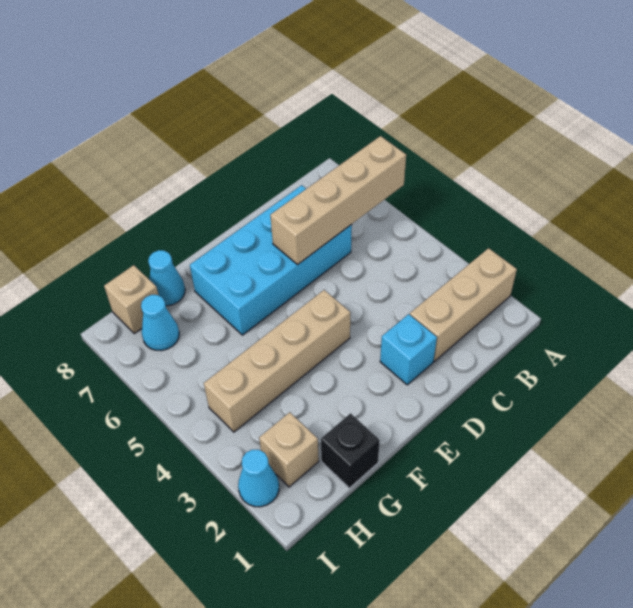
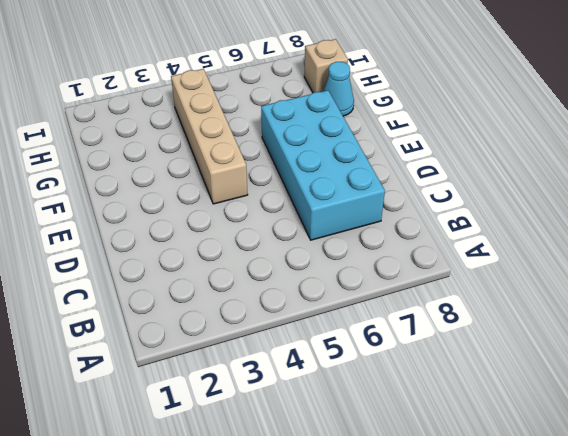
none -> tan 1x3 brick [410,248,517,361]
none -> cyan 1x1 brick [380,314,437,385]

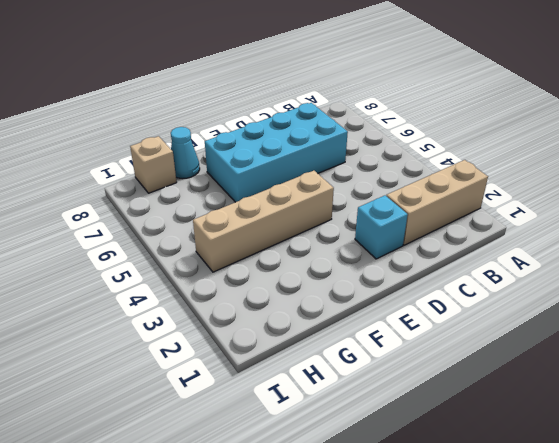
none -> black 1x1 brick [321,413,380,488]
none -> tan 1x1 brick [259,412,319,487]

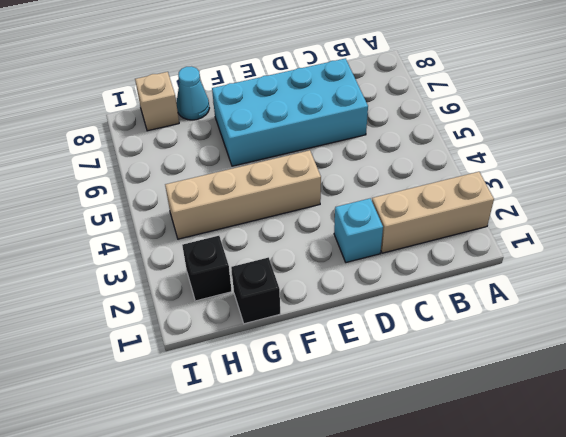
black 1x1 brick [182,236,232,301] -> tan 1x1 brick [259,412,319,487]
none -> cyan 1x1 cone [141,295,179,351]
none -> cyan 1x1 cone [238,450,279,507]

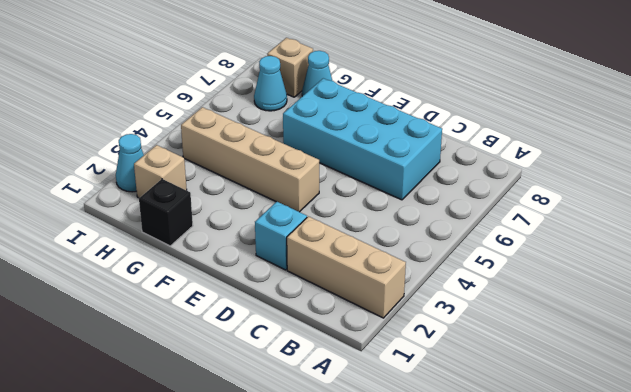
none -> tan 1x4 brick [270,136,406,265]

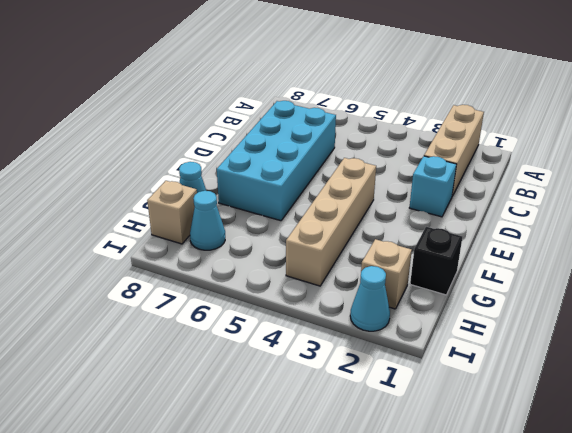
none -> tan 1x4 brick [270,136,406,265]

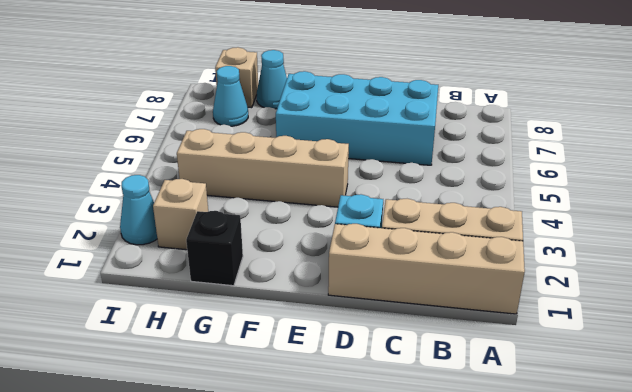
tan 1x4 brick [328,224,525,314] -> tan 1x4 brick moved to [270,136,406,265]

